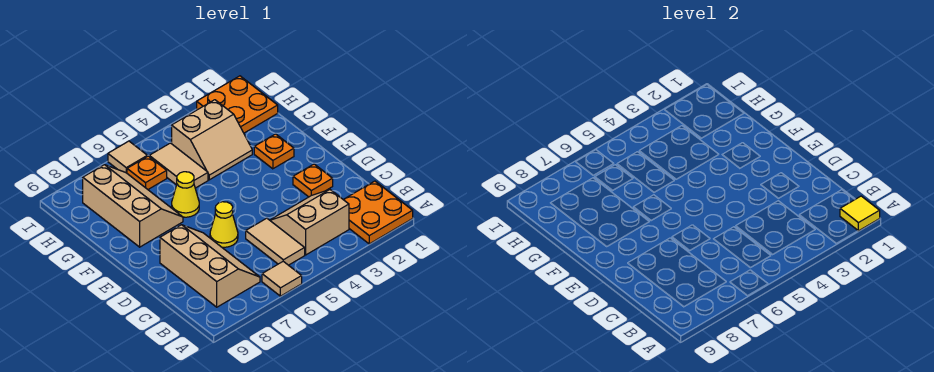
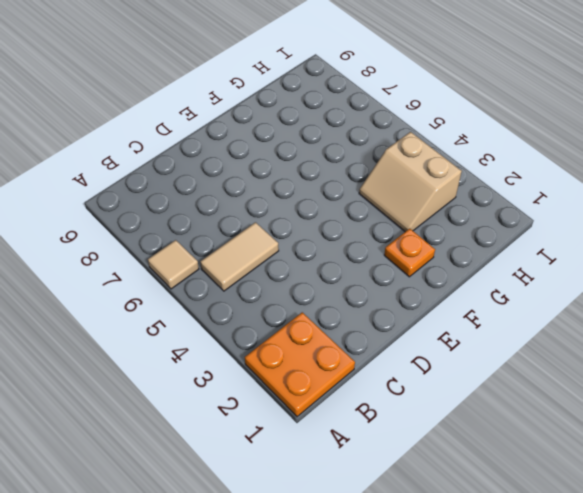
none -> tan 2x2 slope [270,190,349,255]
none -> tan 2x3 slope [160,225,260,307]
none -> orange 1x1 plate [293,164,333,197]

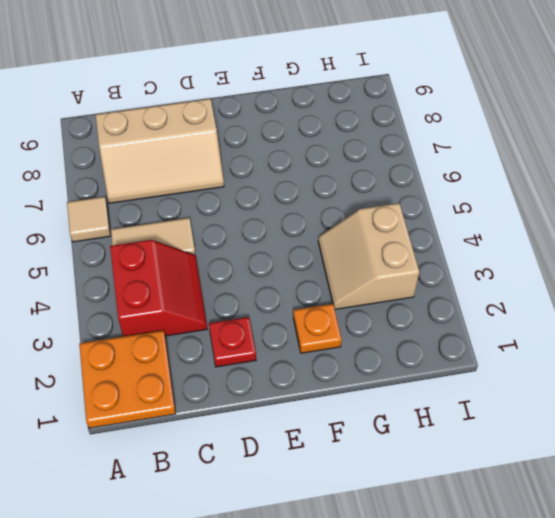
red 2x2 slope [110,240,207,337] -> tan 2x2 slope [270,190,349,255]
red 1x1 plate [209,317,256,367] -> orange 1x1 plate [293,164,333,197]
none -> yellow 1x1 cone [210,202,238,247]
none -> yellow 1x1 cone [172,172,199,217]
none -> tan 2x3 slope [83,165,183,247]

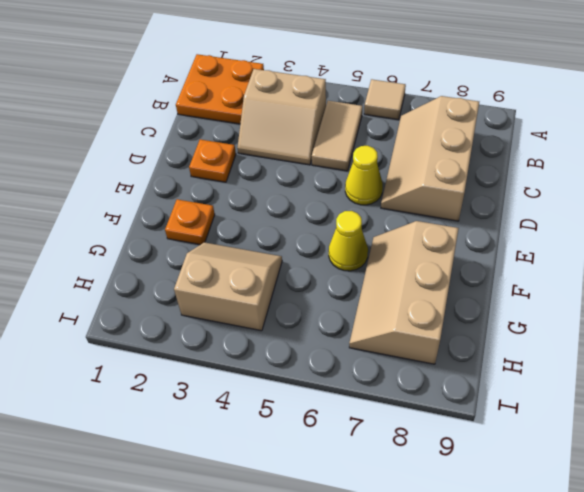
none -> tan 1x2 tile [149,143,208,188]
none -> orange 2x2 plate [197,76,278,133]
none -> orange 1x1 plate [127,156,167,189]

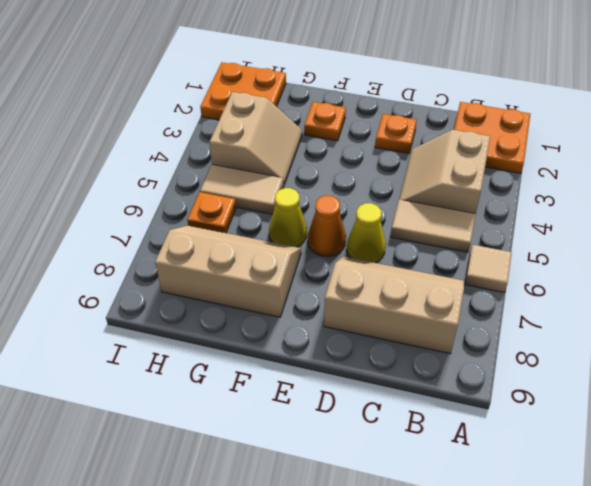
orange 1x1 cone [308,196,346,257] -> none
none -> tan 1x1 tile [108,141,147,173]
none -> yellow 1x1 tile [840,196,880,231]

